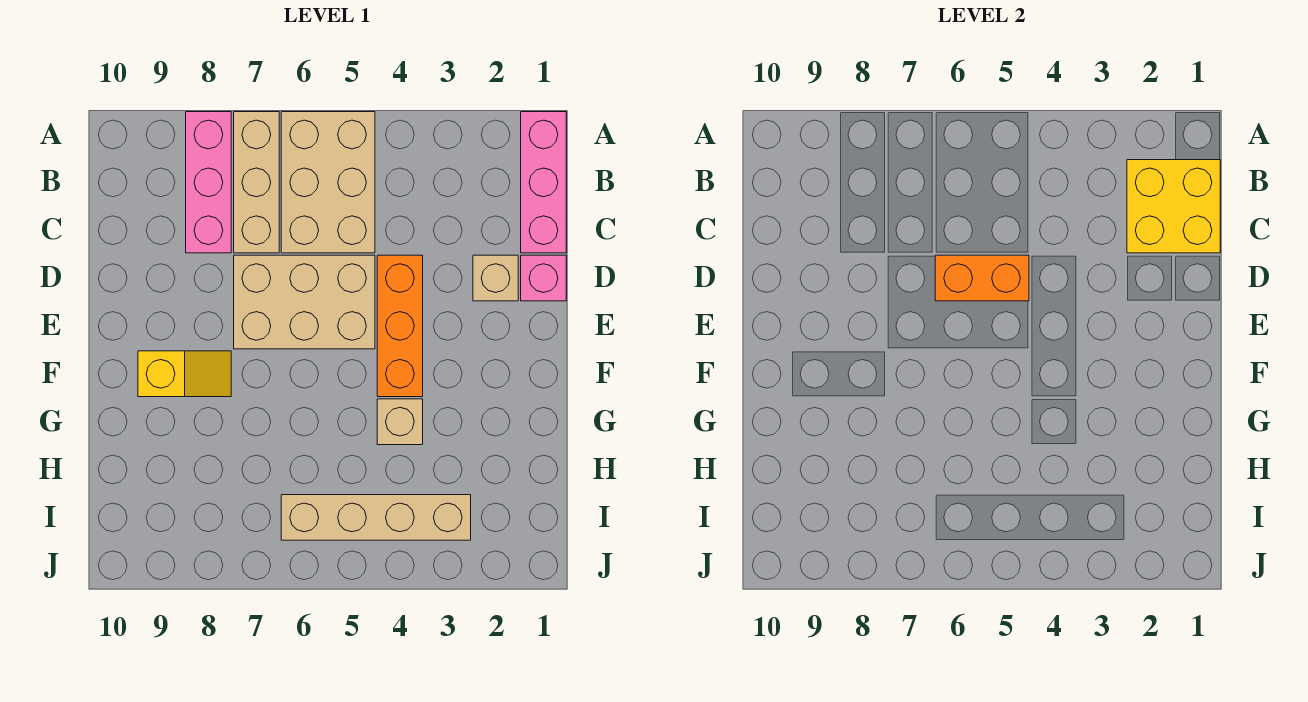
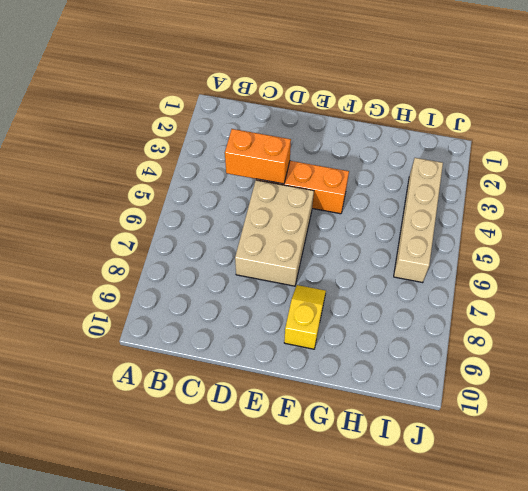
orange 1x2 brick [225,129,291,184] -> orange 1x2 brick turned to [935,255,1029,301]
none -> pink 1x3 brick [521,112,566,253]
none -> tan 2x3 brick [281,112,375,253]
none -> tan 1x3 brick [234,112,279,253]

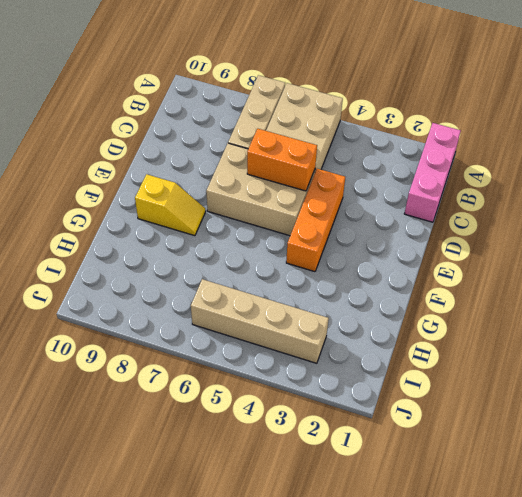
none -> pink 1x3 brick [186,112,231,253]
none -> pink 1x1 brick [521,255,566,301]
none -> tan 1x1 brick [473,255,518,301]

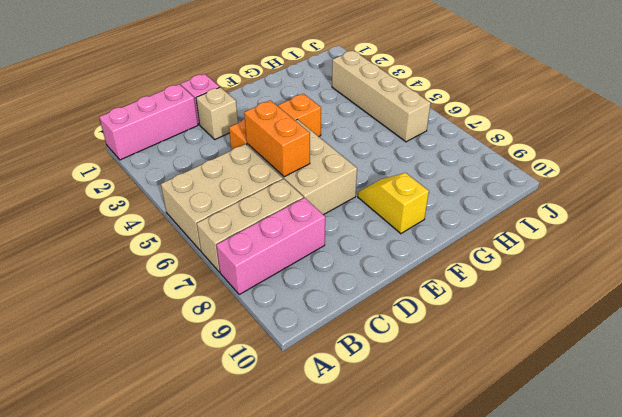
none -> tan 1x1 brick [377,399,423,445]
none -> yellow 2x2 brick [1127,160,1220,253]

